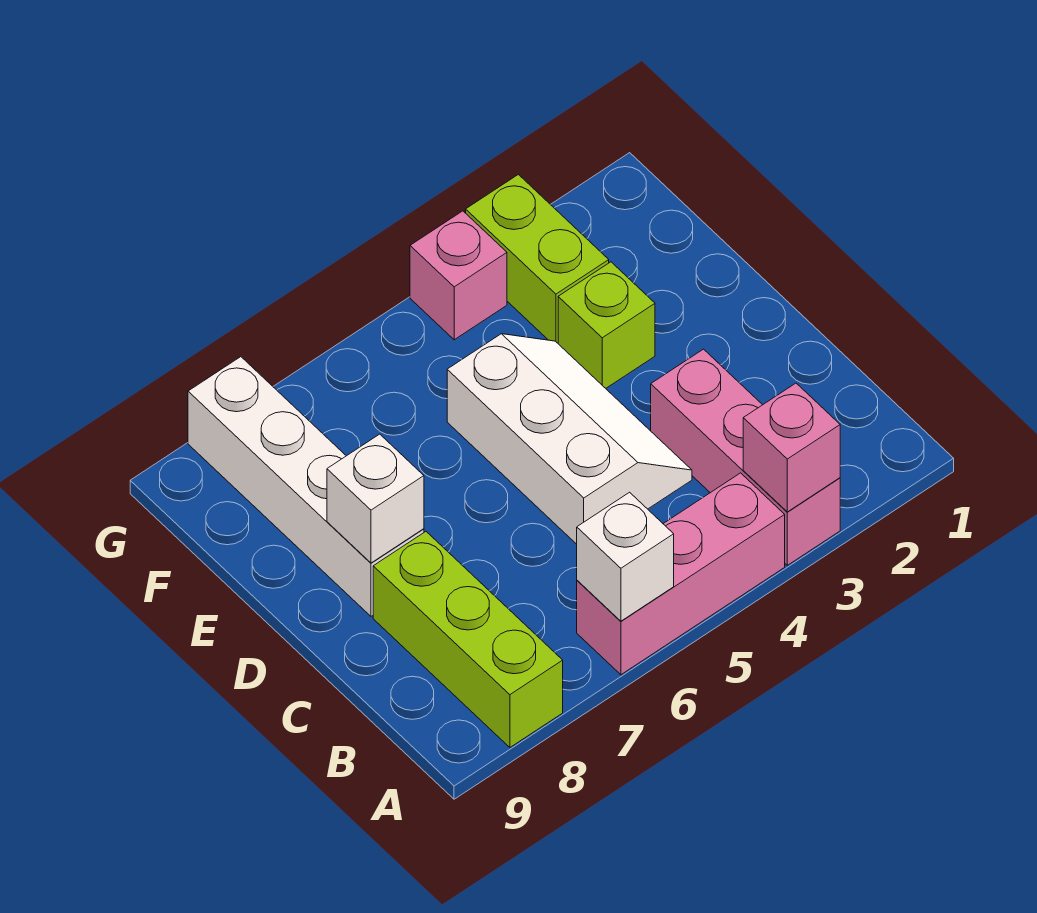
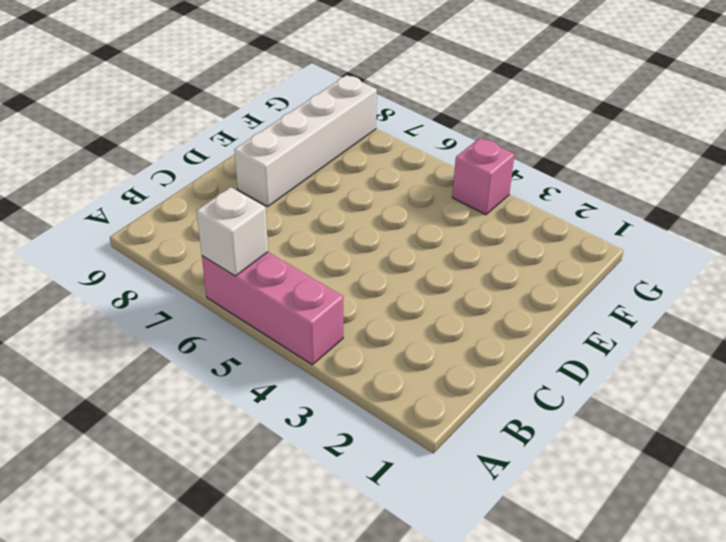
none -> pink 1x3 brick [651,349,840,565]
none -> lime 1x3 brick [373,532,563,747]

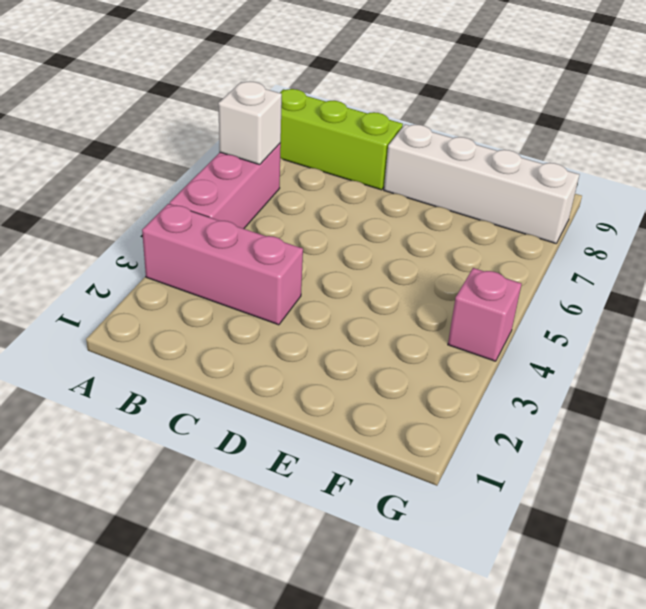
none -> white 2x3 slope [447,334,692,544]
none -> lime 1x1 brick [558,262,655,388]

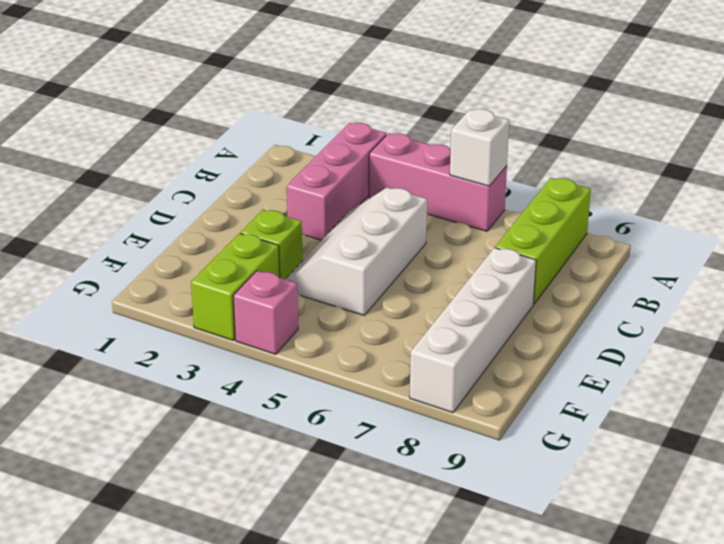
none -> pink 1x1 brick [743,383,840,512]
none -> white 1x1 brick [327,434,424,563]

